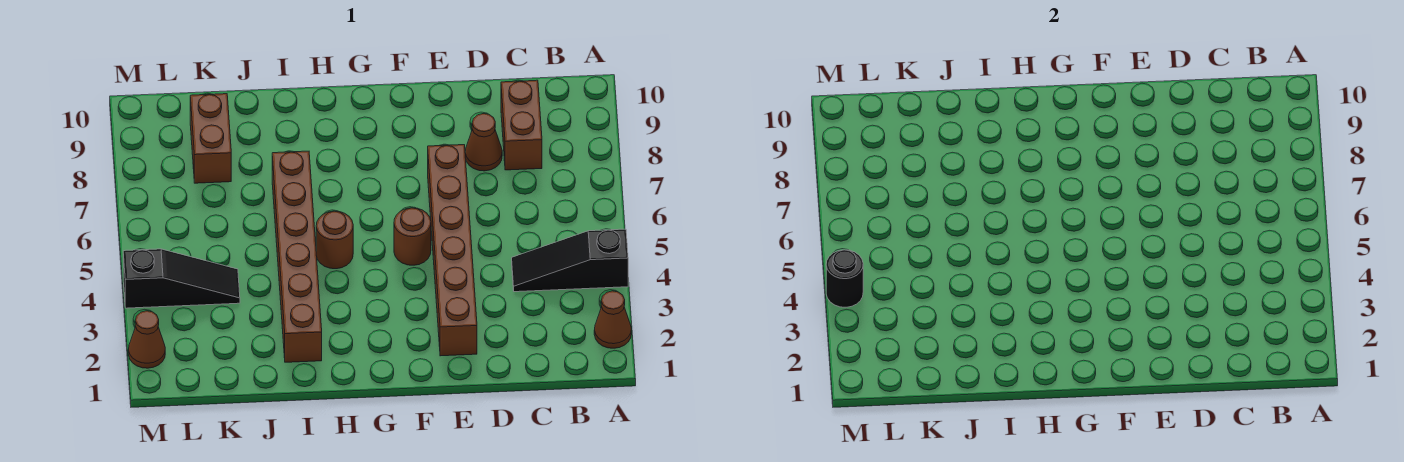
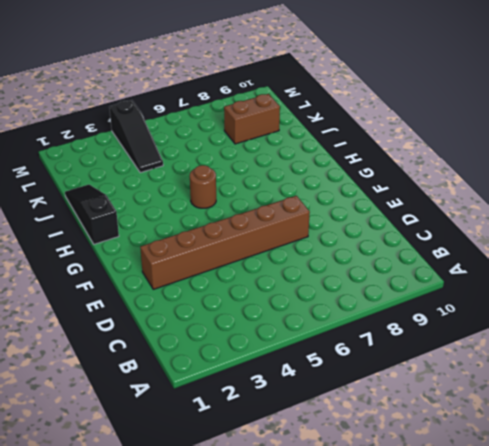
black 1x3 slope [65,185,119,244] -> black 1x3 slope moved to [512,229,628,292]
none -> brown 1x1 cone [594,291,631,348]
none -> brown 1x2 brick [501,80,542,170]
none -> brown 1x1 cone [465,114,502,171]

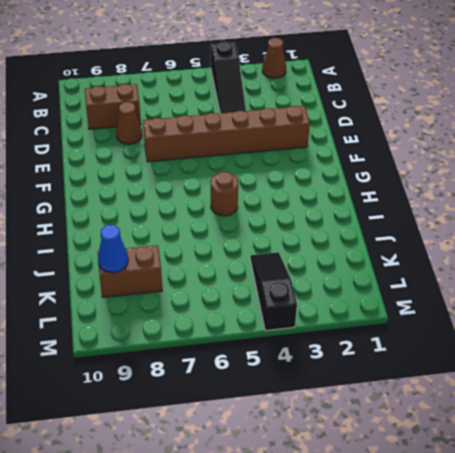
blue 1x1 cone [98,225,128,273] -> none
none -> brown 1x1 round brick [394,208,431,265]
none -> brown 1x6 brick [272,151,322,362]
none -> brown 1x1 cone [128,311,165,368]

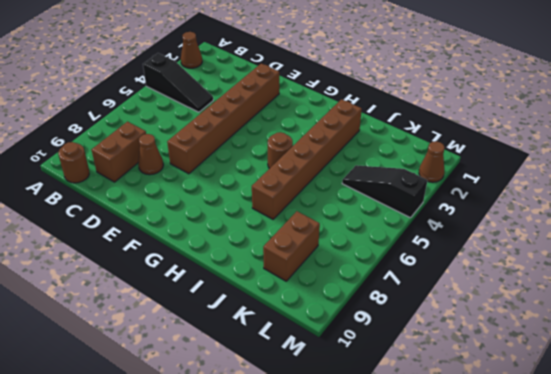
brown 1x1 round brick [58,142,89,183] -> brown 1x1 round brick moved to [394,208,431,265]
none -> black 1x1 round brick [826,250,863,307]

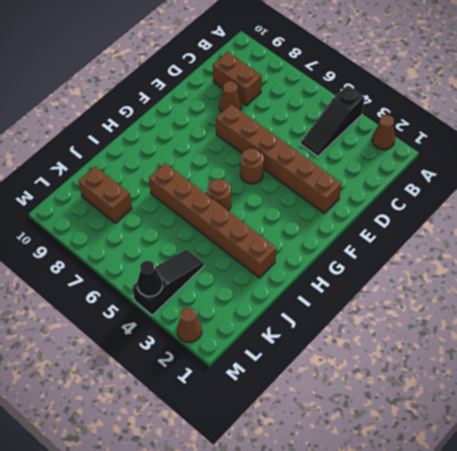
black 1x1 cone [137,261,162,297] -> black 1x1 round brick [826,250,863,307]

